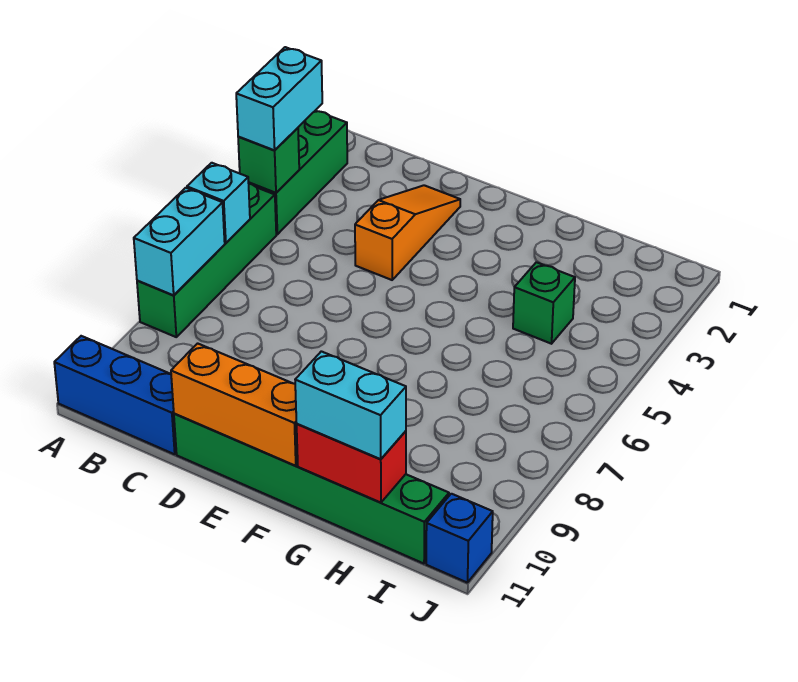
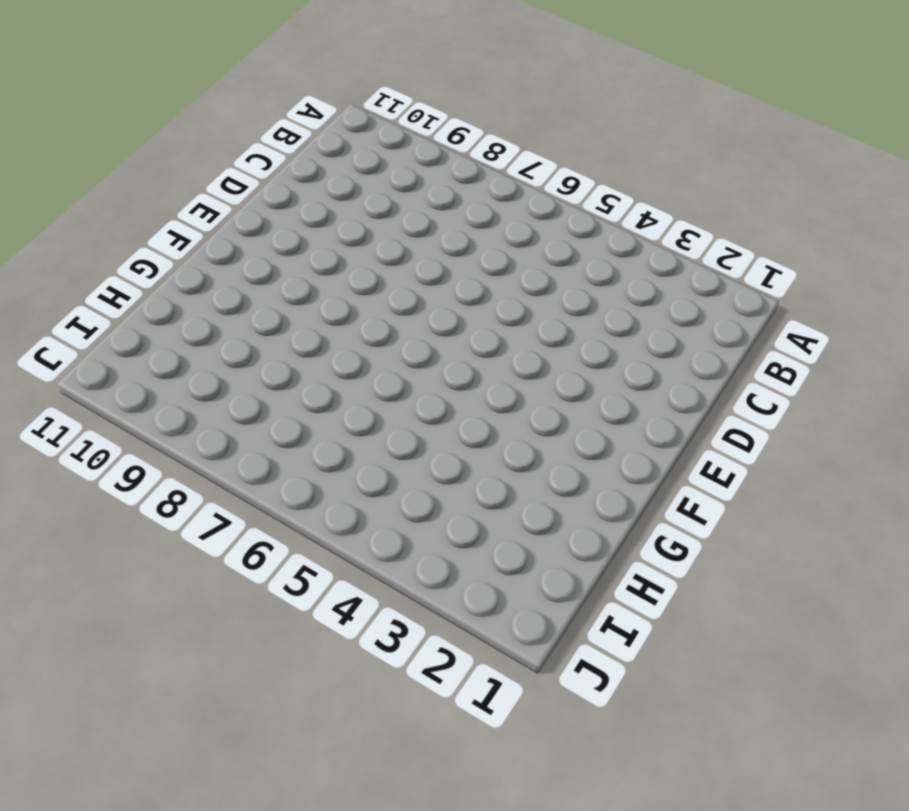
none -> green 1x3 brick [249,111,347,234]
none -> green 1x4 brick [137,184,276,337]
none -> blue 1x3 brick [54,336,176,454]

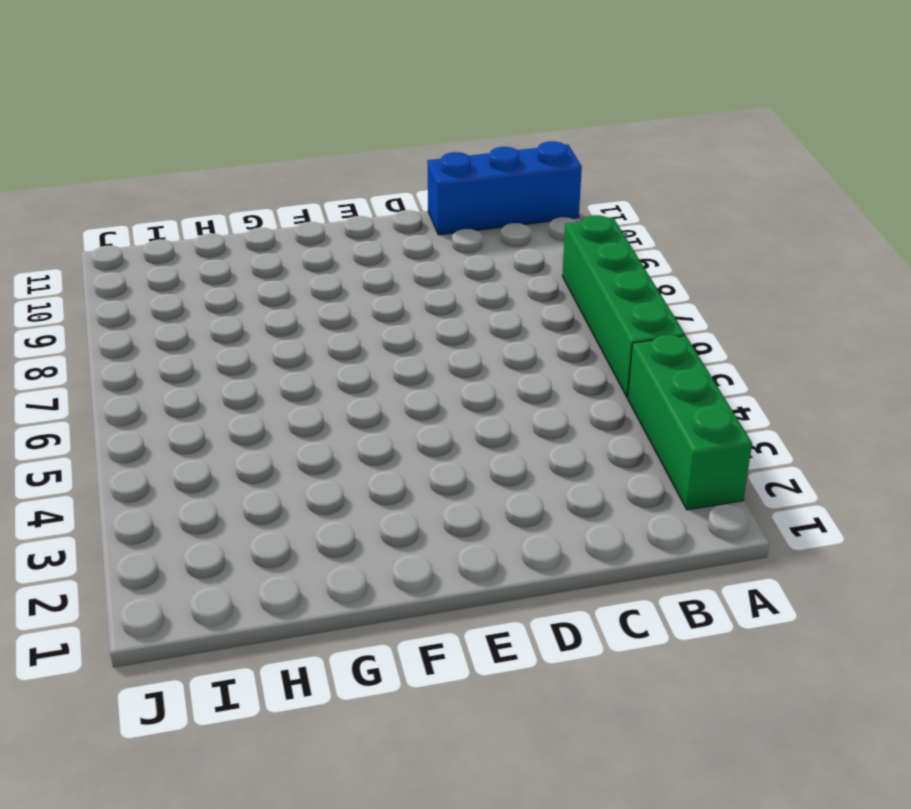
none -> orange 1x3 slope [355,185,460,280]
none -> green 1x6 brick [174,414,449,564]
none -> green 1x1 brick [513,262,575,344]

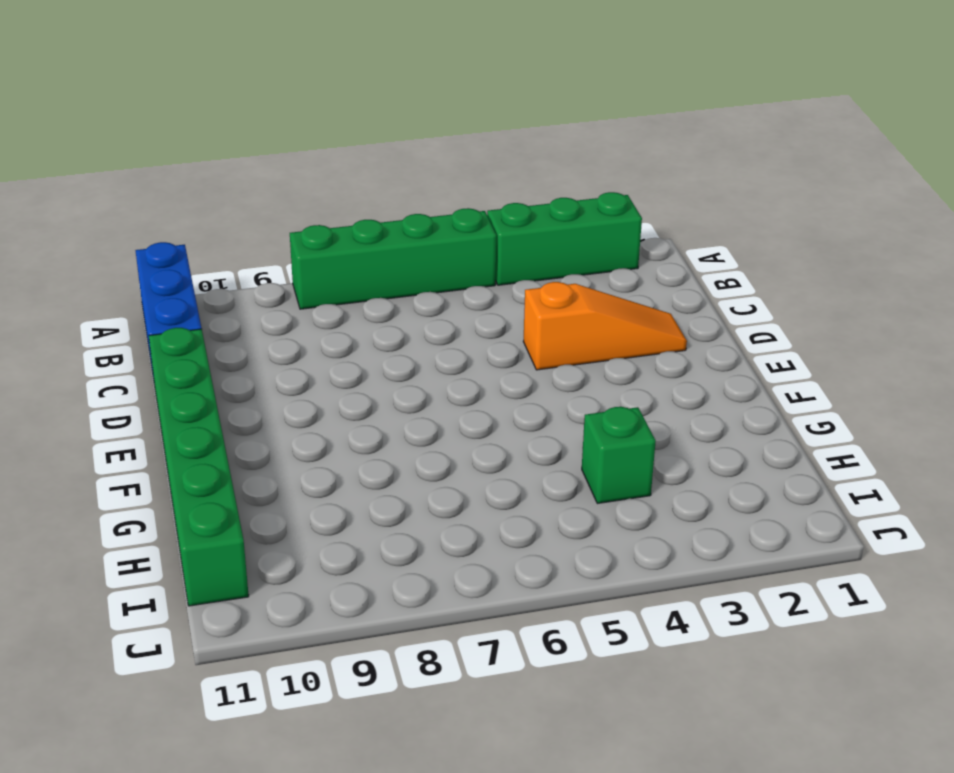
none -> blue 1x1 brick [426,494,493,583]
none -> green 1x1 brick [238,128,299,193]
none -> cyan 1x1 brick [187,163,250,243]

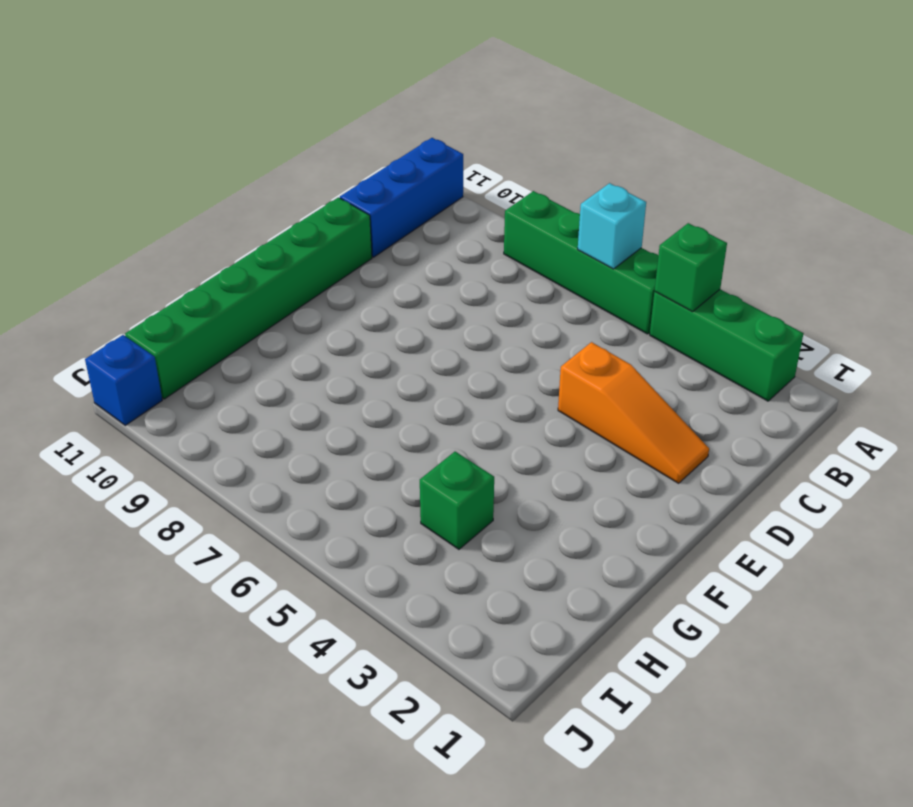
none -> cyan 1x2 brick [134,188,225,295]
none -> orange 1x3 brick [171,343,298,466]
none -> red 1x2 brick [297,424,406,503]

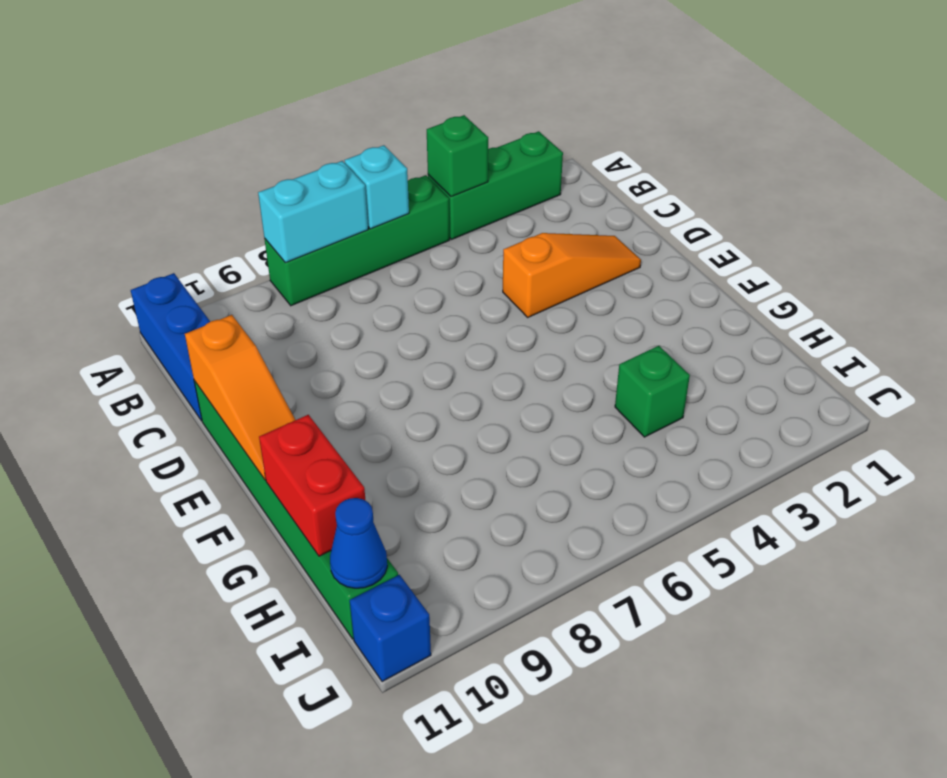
orange 1x3 slope [185,315,295,480] -> orange 1x3 brick [171,343,298,466]
blue 1x1 cone [330,498,387,588] -> none
none -> cyan 1x2 brick [236,47,322,150]
none -> cyan 1x2 brick [295,351,406,459]

